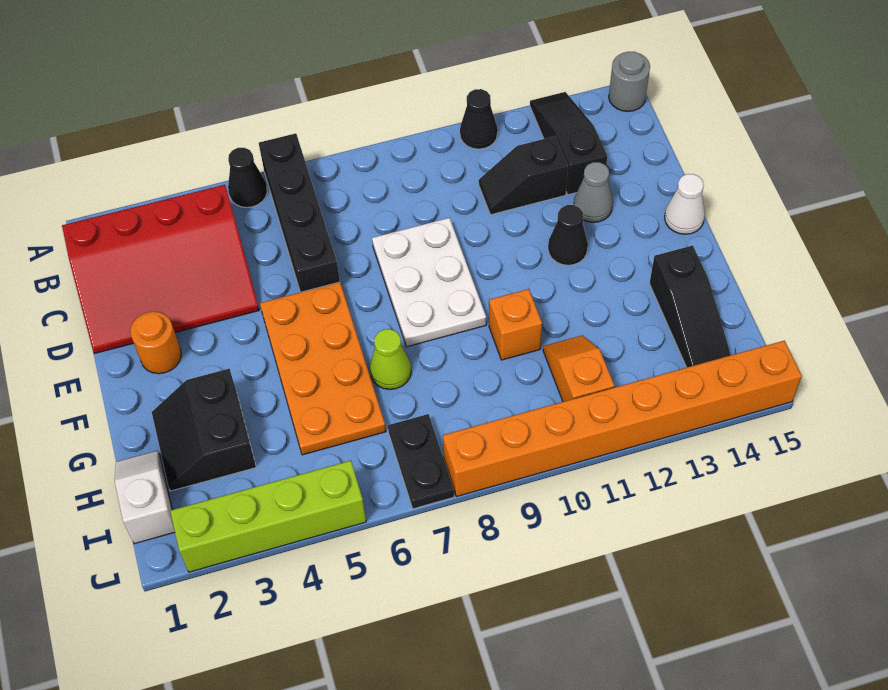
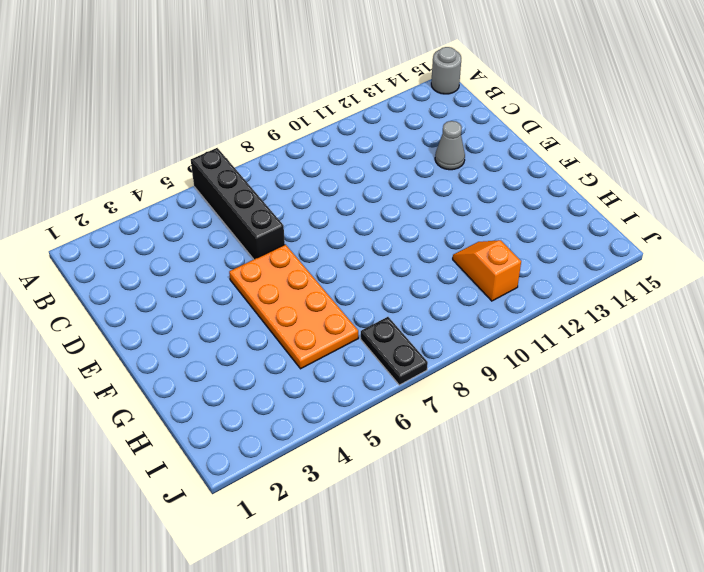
none -> black 1x1 cone [228,148,267,208]
none -> black 1x1 cone [460,89,498,149]
none -> black 1x3 slope [530,92,607,195]

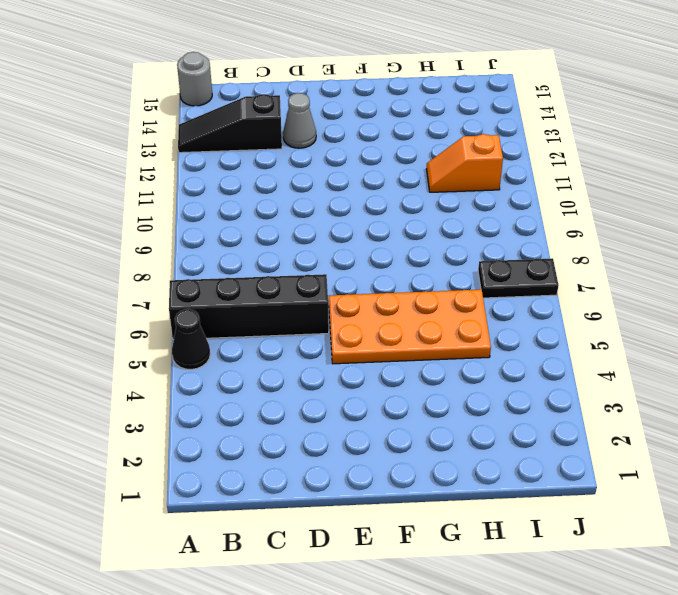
none -> black 1x1 cone [460,89,498,149]
none -> red 3x4 slope [62,185,259,353]
none -> black 1x2 slope [479,136,568,215]

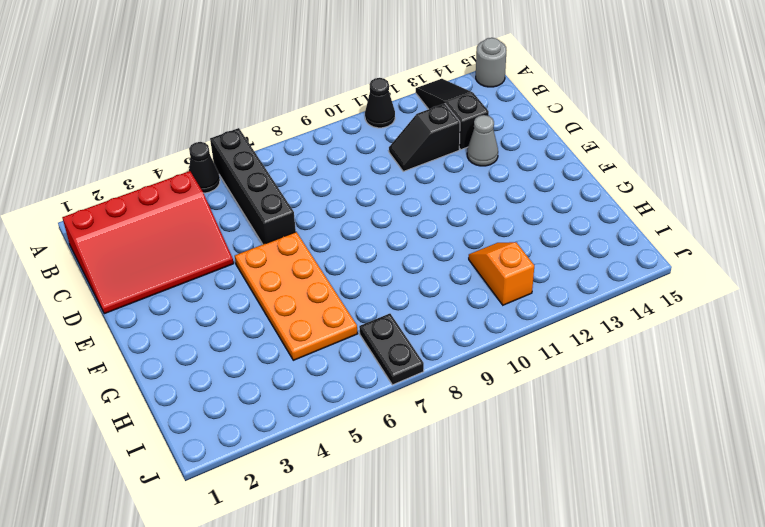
none -> white 2x3 plate [372,218,486,347]
none -> orange 1x1 round brick [130,312,181,374]
none -> black 1x1 cone [548,205,588,265]

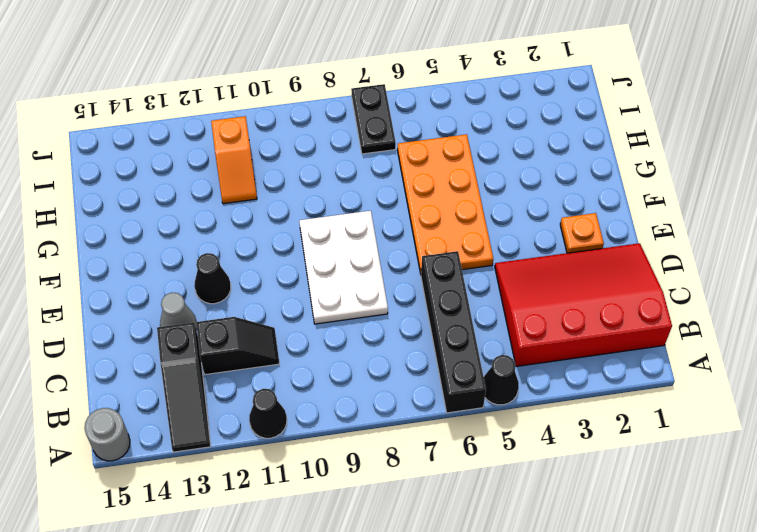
orange 1x1 plate [560,213,604,253] -> orange 1x1 round brick [130,312,181,374]
none -> white 1x1 cone [665,174,705,234]
none -> black 2x2 slope [152,369,256,491]
none -> lime 1x1 cone [370,329,411,389]

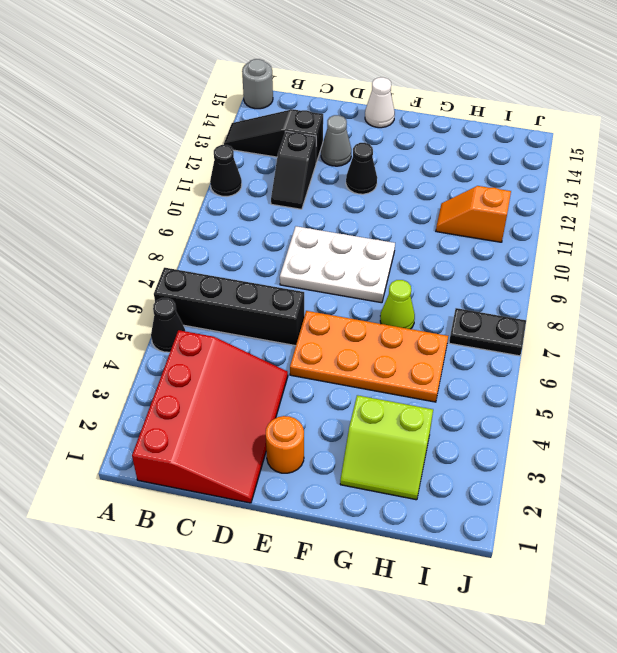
lime 2x2 slope [340,395,433,500] -> black 2x2 slope [152,369,256,491]
none -> orange 1x1 brick [489,289,542,360]
none -> black 1x3 slope [649,246,731,368]
none -> white 1x2 slope [115,451,175,544]

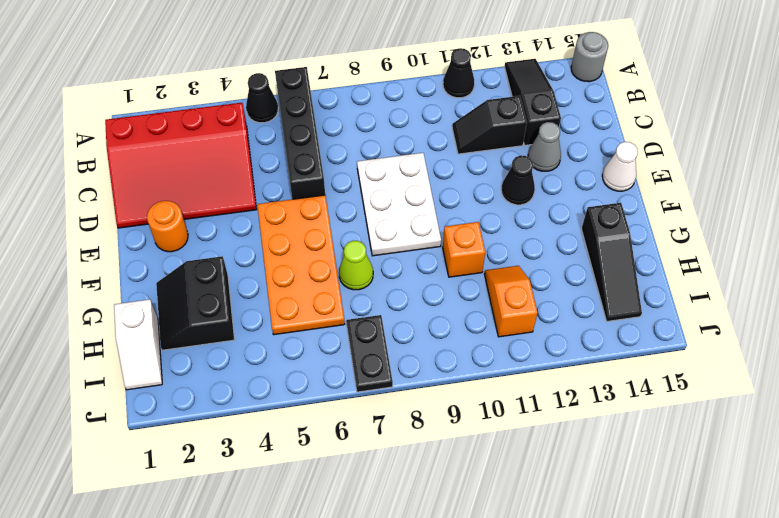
white 1x2 slope [114,299,162,390] -> white 1x2 slope turned to [115,451,175,544]
none -> lime 1x4 brick [170,461,366,572]
none -> orange 1x8 brick [443,341,802,496]

